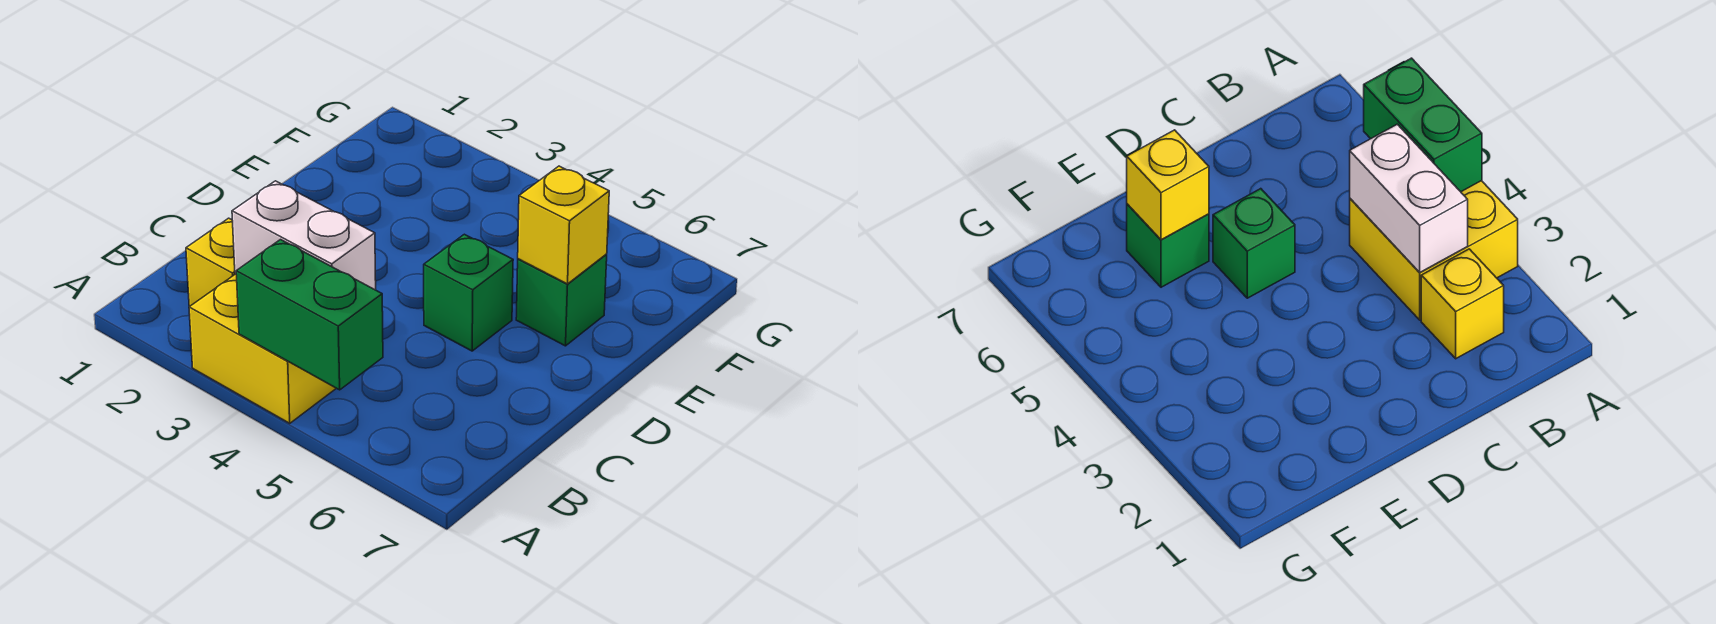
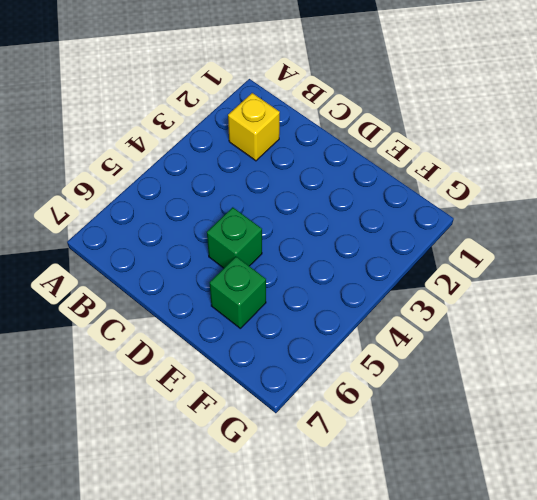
none -> yellow 2x2 brick [189,274,336,423]
none -> green 1x2 brick [236,240,383,390]

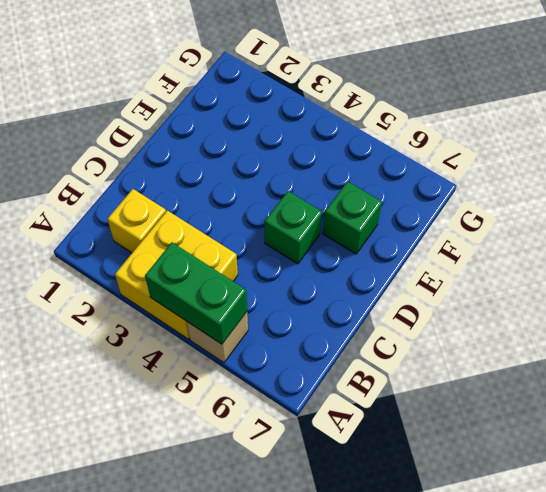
tan 1x1 brick [187,312,248,363] -> none
none -> white 1x2 brick [232,181,376,290]
none -> yellow 1x1 brick [518,166,609,284]

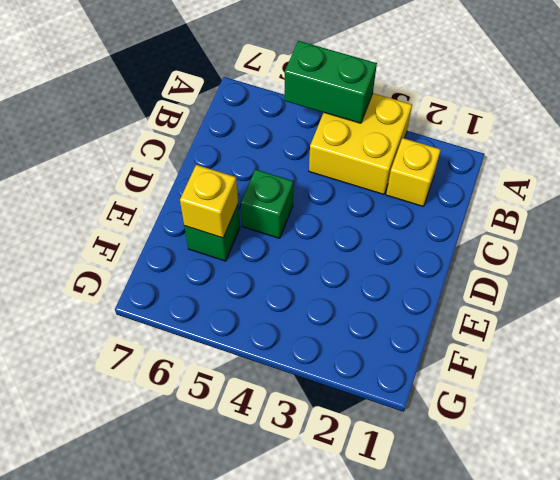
none -> white 1x2 brick [232,181,376,290]

